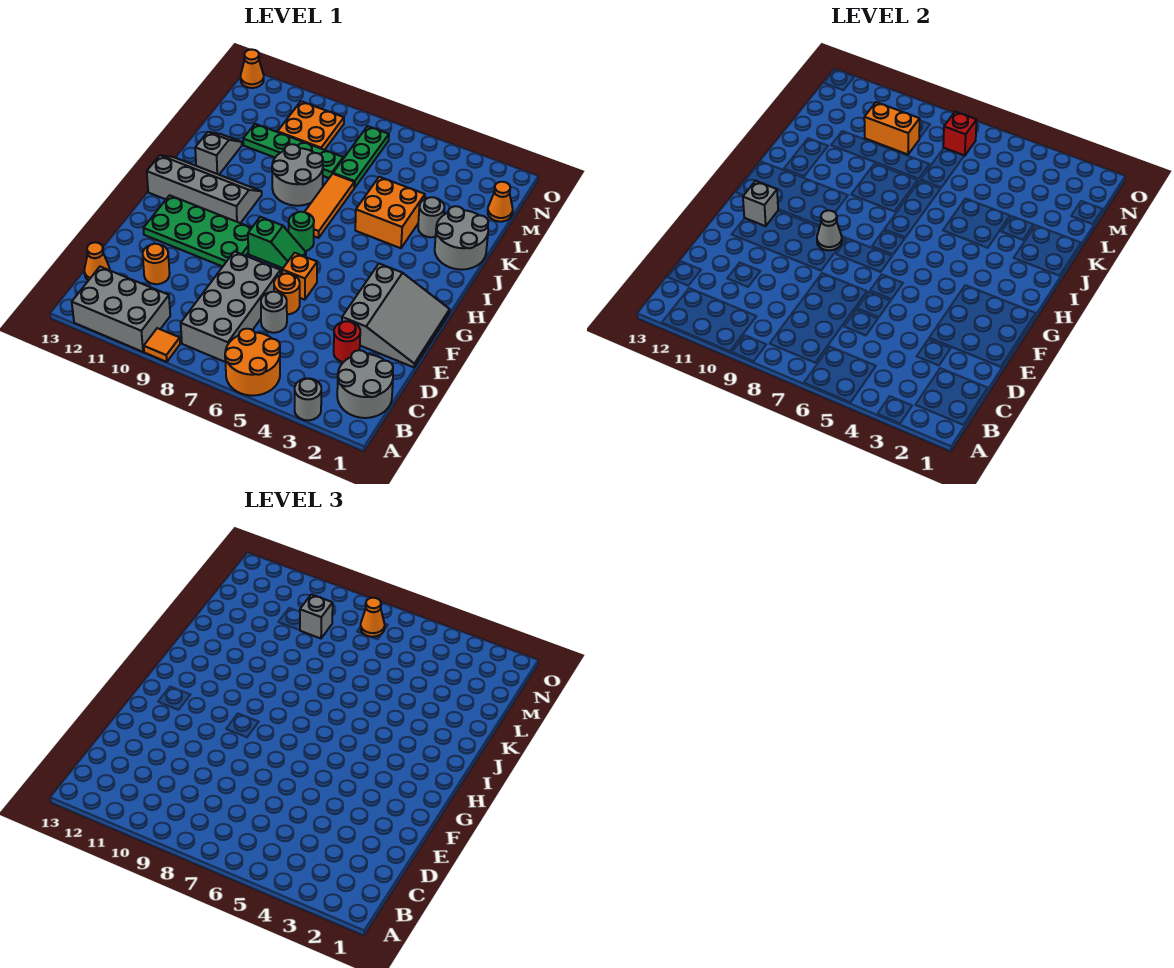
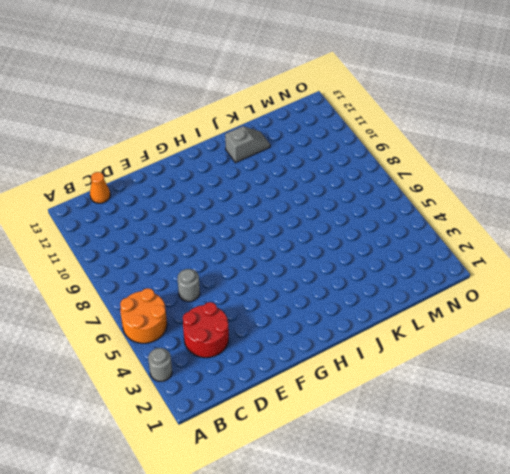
red 2x2 round brick [183,302,229,358] -> red 1x1 round brick [334,321,360,362]
none -> orange 1x1 tile [144,328,180,362]
none -> grey 2x3 brick [72,267,170,352]
none -> grey 2x2 round brick [337,350,393,418]
none -> grey 2x4 brick [181,251,281,362]

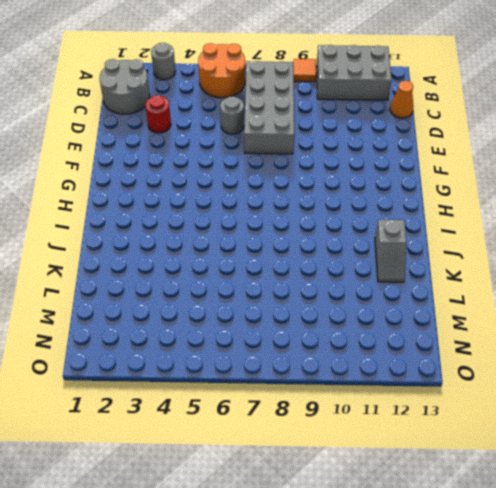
none -> orange 1x1 round brick [143,244,170,284]
none -> grey 3x3 slope [342,264,450,367]
none -> orange 1x1 round brick [274,273,300,314]
none -> orange 1x1 brick [282,253,317,300]

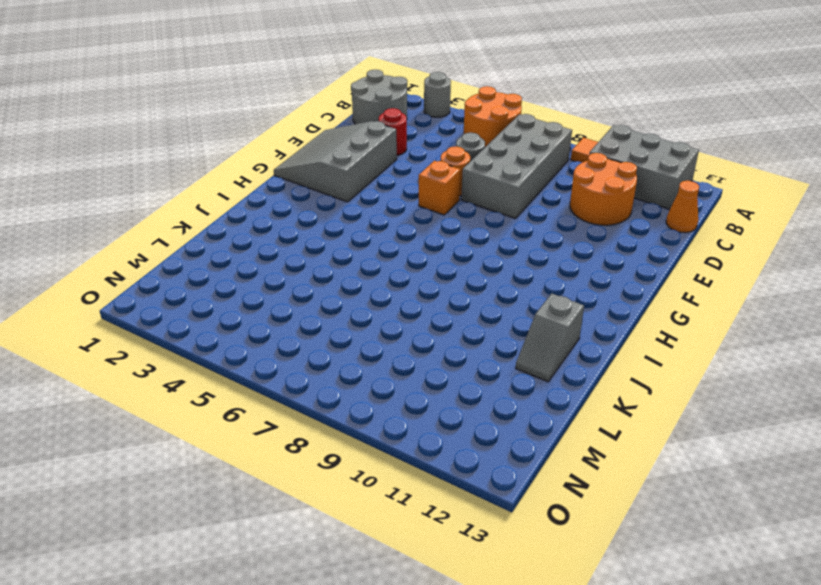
orange 2x2 round brick [570,153,637,225] -> orange 1x1 round brick [143,244,170,284]
none -> green 2x4 plate [143,195,251,267]
none -> green 1x2 slope [248,217,306,268]
none -> green 1x1 round brick [289,212,314,251]
none -> grey 2x4 slope [147,155,262,223]

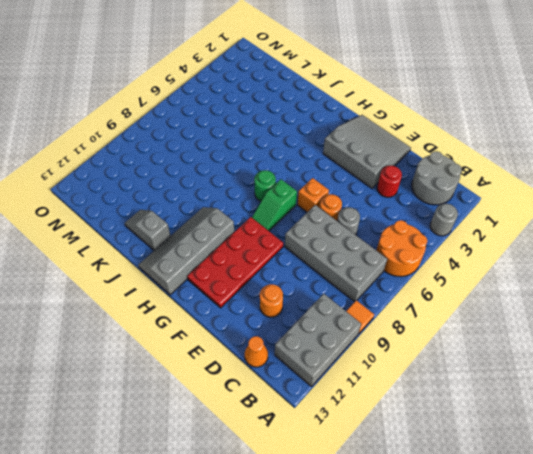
red 2x4 plate [187,217,283,308] -> green 2x4 plate [143,195,251,267]
green 1x2 slope [252,179,297,231] -> green 1x2 slope turned to [248,217,306,268]
none -> orange 1x3 tile [305,174,354,238]
none -> grey 2x2 round brick [435,206,488,270]
none -> orange 2x2 brick [355,177,425,248]
none -> grey 2x2 round brick [272,144,323,206]

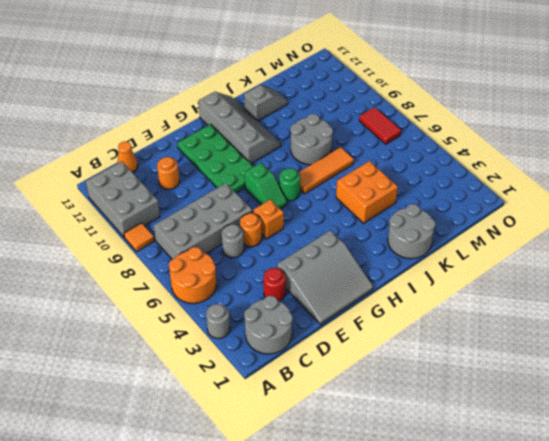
red 1x2 tile [359,107,401,144] -> green 1x3 plate [333,126,389,188]
none -> grey 1x1 round brick [418,197,444,237]
none -> green 1x4 plate [243,124,343,178]
none -> orange 1x1 cone [488,182,513,222]
none -> orange 2x2 plate [278,101,344,150]

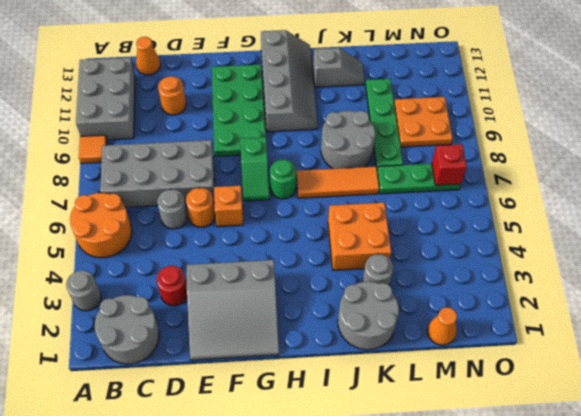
none -> orange 1x1 cone [241,49,264,88]
none -> grey 1x1 cone [817,210,842,250]
none -> grey 1x1 brick [743,181,778,226]
none -> orange 1x2 brick [864,102,920,154]

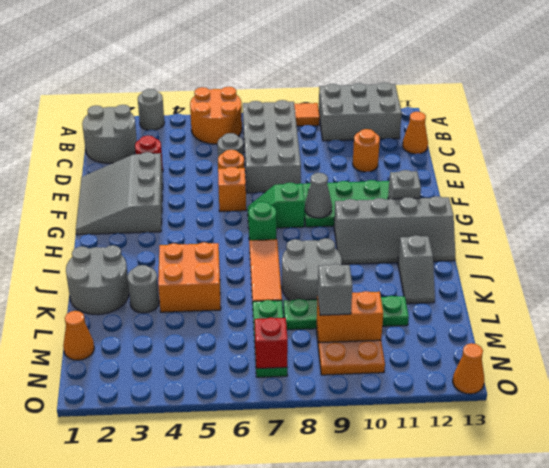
none -> orange 1x1 cone [361,598,385,637]

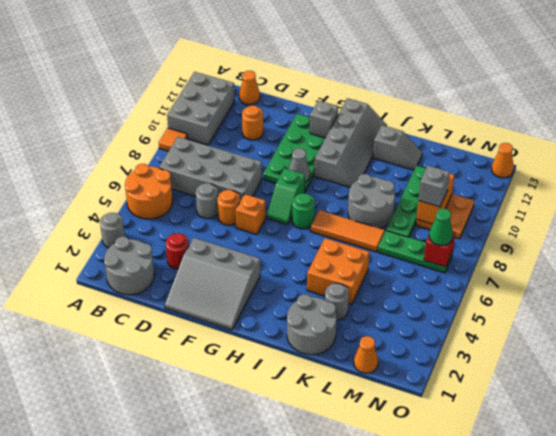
green 1x1 cone [429,208,453,245] -> orange 1x1 cone [361,598,385,637]

